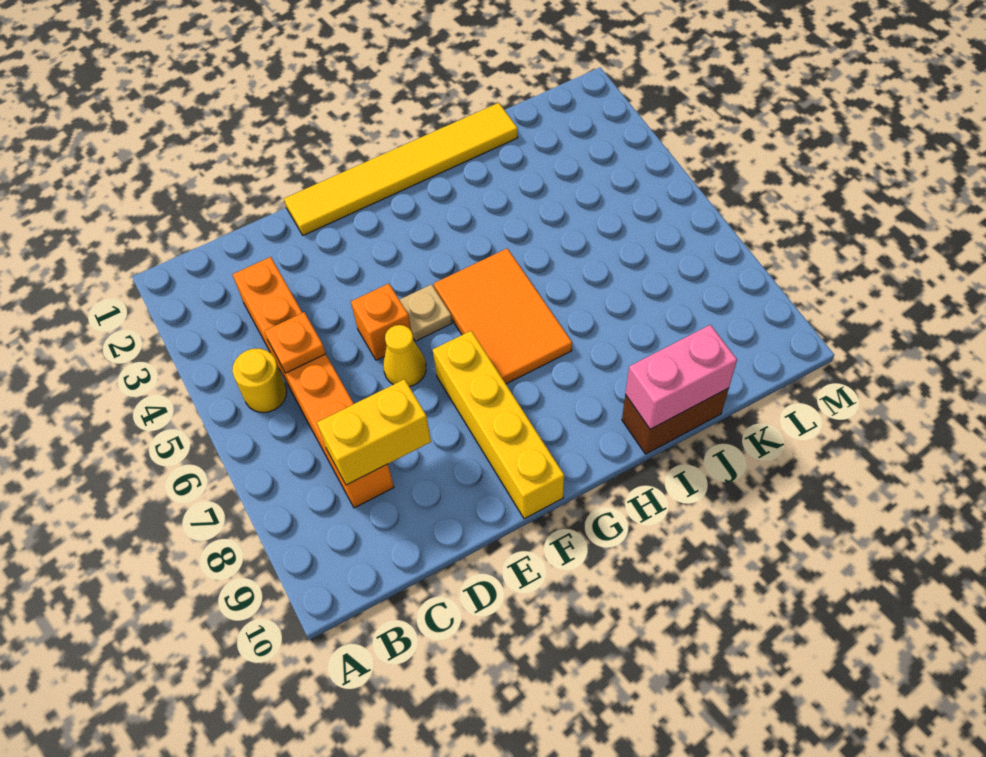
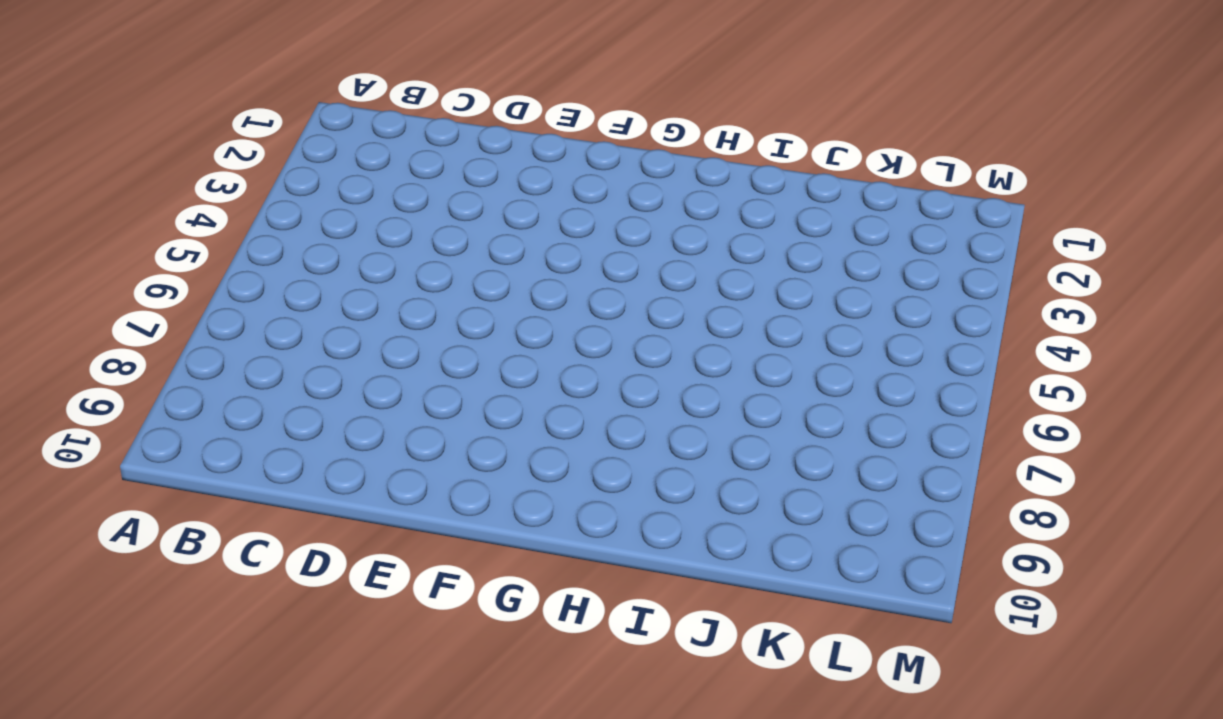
none -> yellow 1x1 round brick [232,348,287,412]
none -> orange 1x6 brick [232,257,394,508]
none -> yellow 1x6 tile [284,103,518,235]

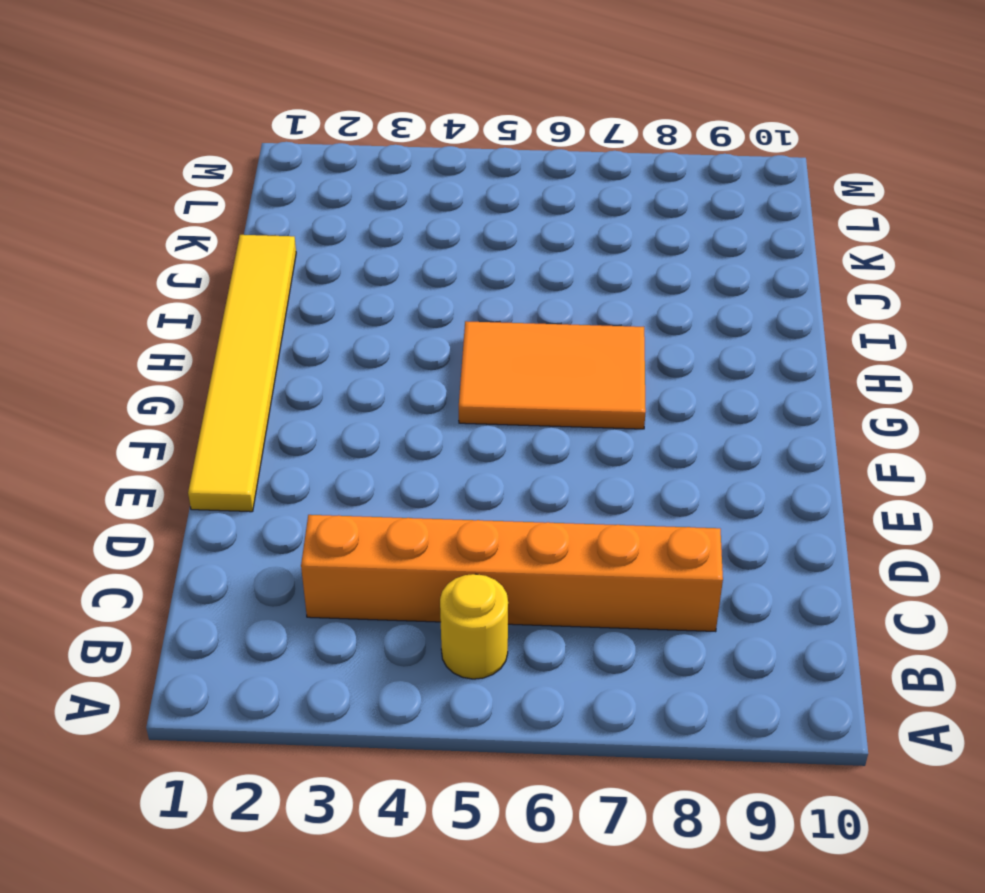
none -> orange 1x1 brick [351,284,411,360]
none -> yellow 1x1 cone [383,325,426,387]
none -> tan 1x1 plate [400,284,452,341]

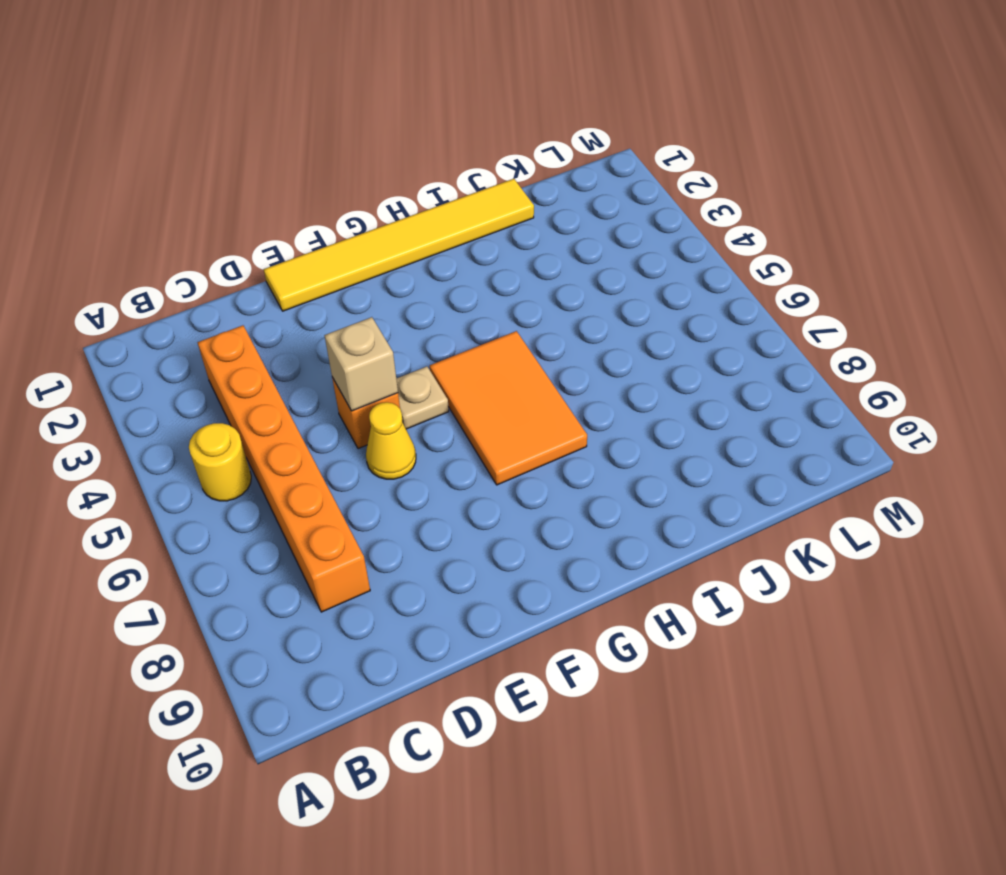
tan 1x1 brick [324,317,398,411] -> none
none -> yellow 1x4 brick [433,331,564,519]
none -> brown 1x2 brick [622,388,729,454]
none -> orange 1x1 plate [264,312,326,373]

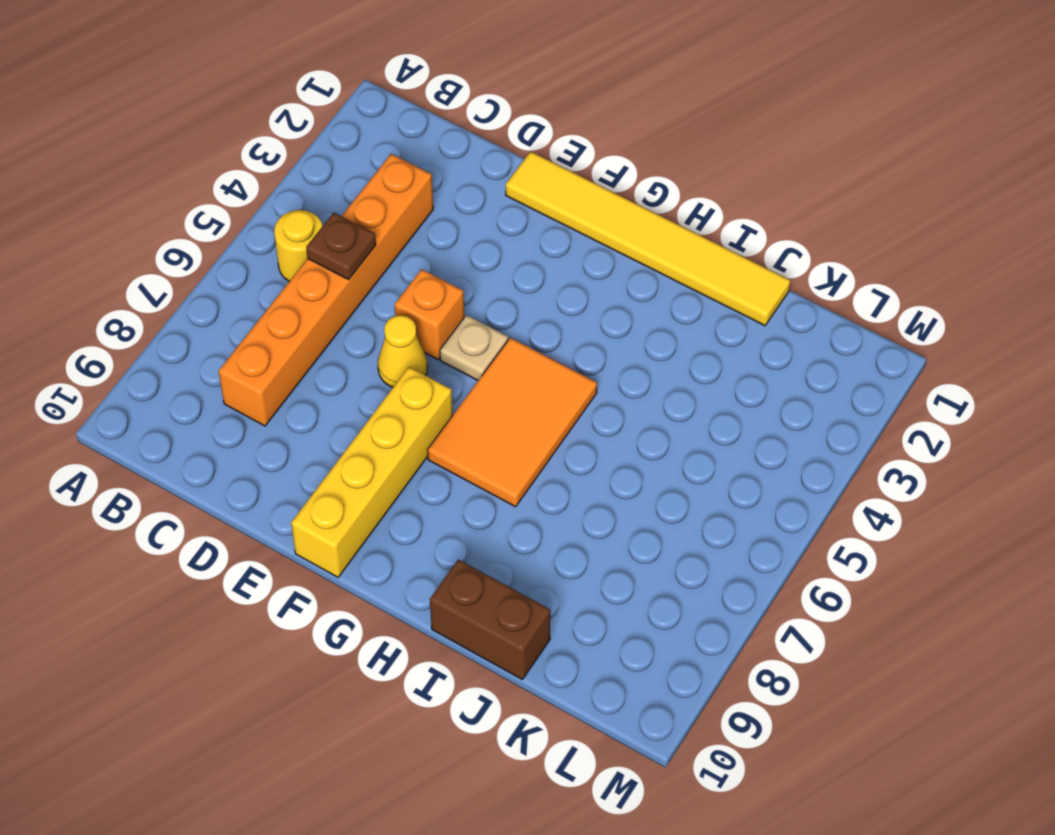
brown 1x1 plate [306,213,376,280] -> orange 1x1 plate [264,312,326,373]
none -> yellow 1x2 brick [317,379,431,485]
none -> pink 1x2 brick [625,325,737,429]

